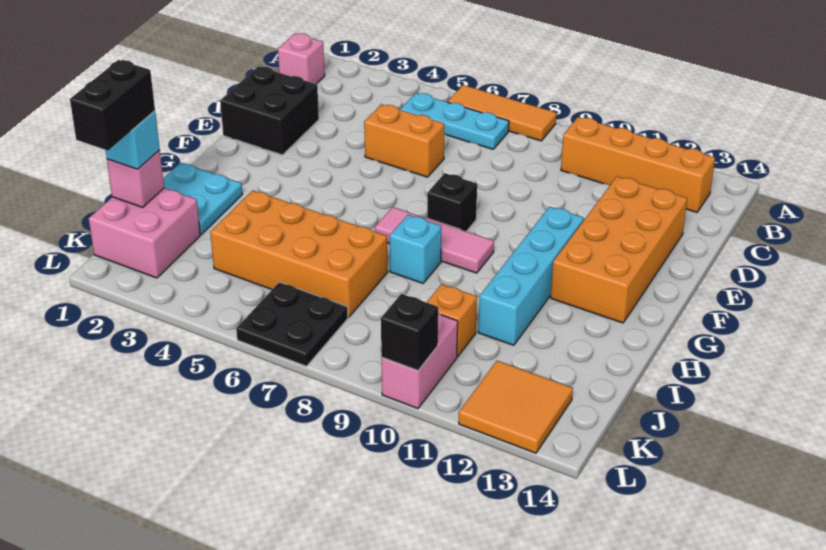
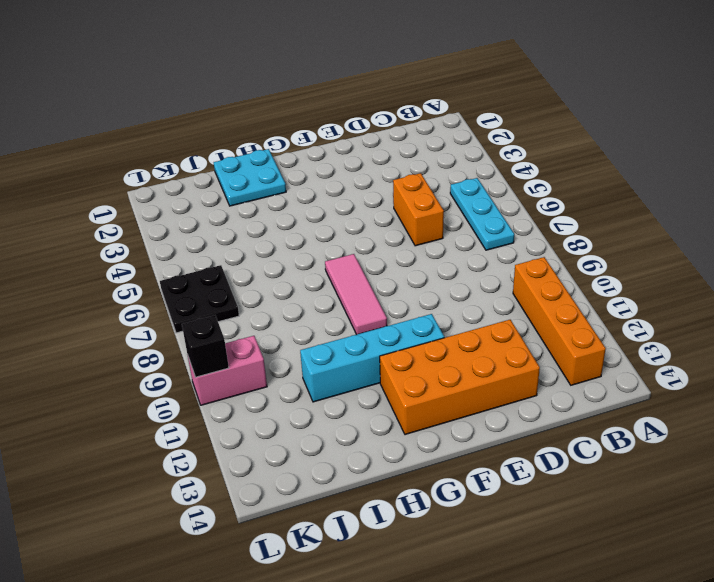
none -> orange 1x3 tile [448,85,556,141]
none -> pink 1x1 brick [278,33,325,84]
none -> black 2x2 brick [220,66,319,155]

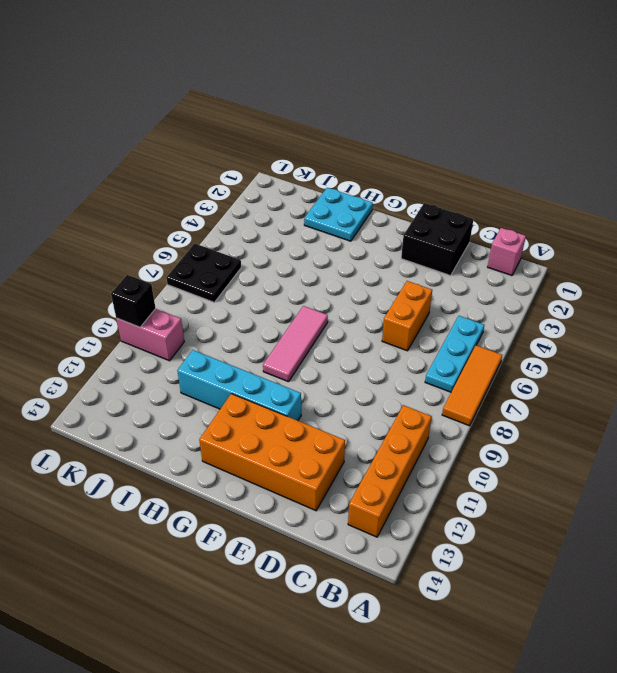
none -> black 1x1 brick [427,173,477,231]
none -> cyan 1x1 brick [390,215,441,283]
none -> orange 2x4 brick [210,190,388,317]

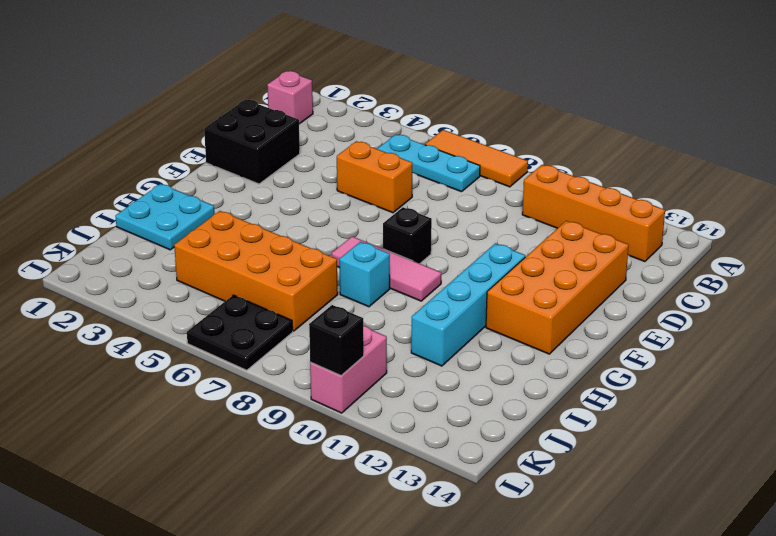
none -> pink 2x2 brick [89,188,200,278]
none -> orange 1x1 brick [427,284,477,357]
none -> orange 2x2 tile [459,361,573,453]

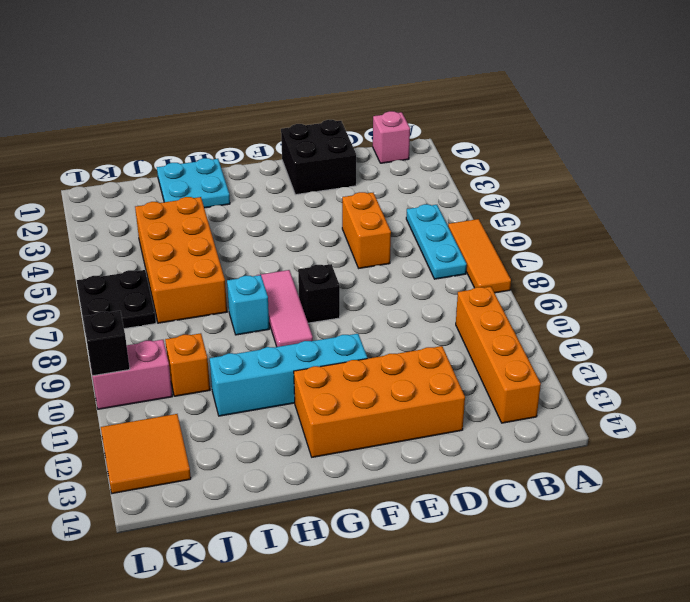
none -> pink 2x2 brick [89,188,200,278]
none -> pink 1x1 brick [107,150,164,207]
none -> cyan 1x1 brick [105,111,160,169]

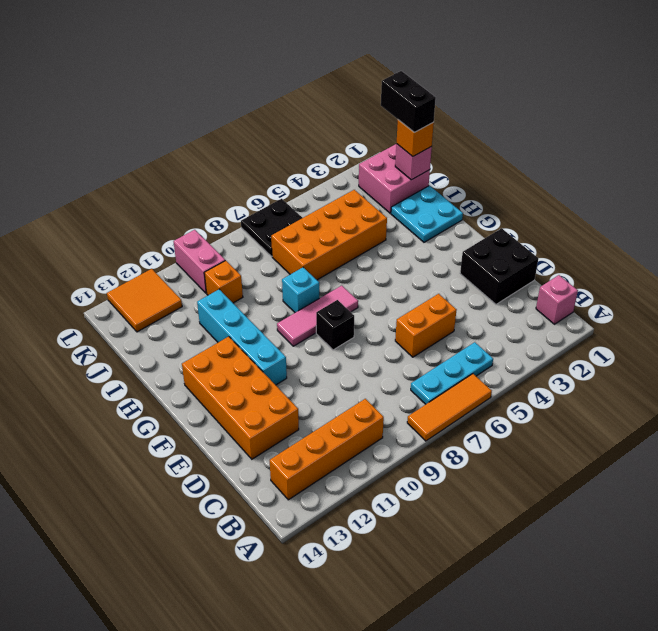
orange 1x1 brick [397,120,434,156] -> cyan 1x1 brick [105,111,160,169]
none -> black 1x1 brick [381,294,438,370]

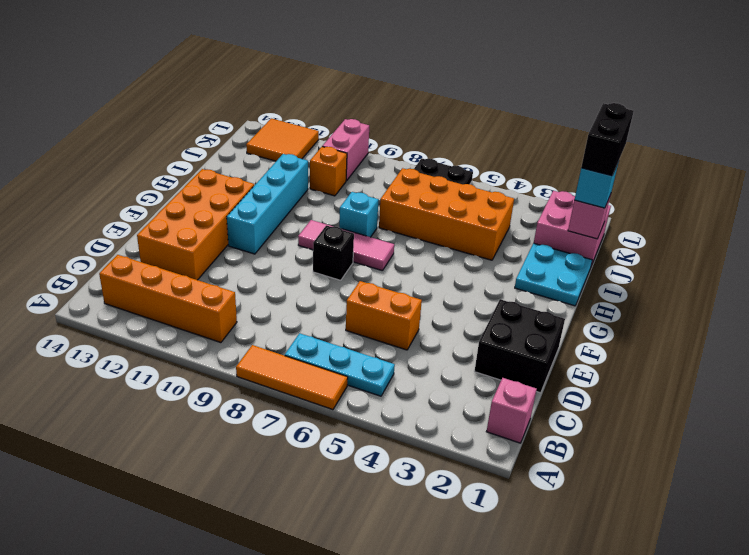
none -> black 1x1 brick [381,294,438,370]

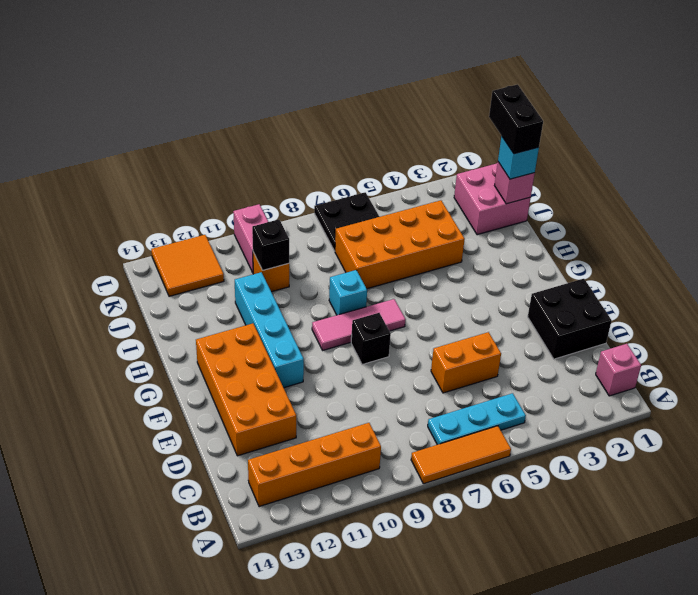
black 1x1 brick [252,219,289,270] -> black 1x1 brick moved to [381,294,438,370]
none -> cyan 2x2 plate [163,163,242,234]

